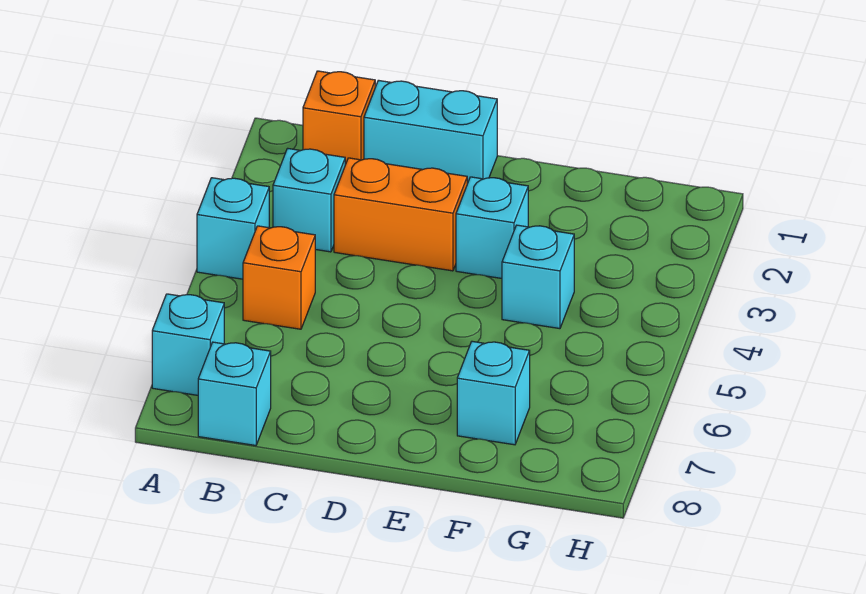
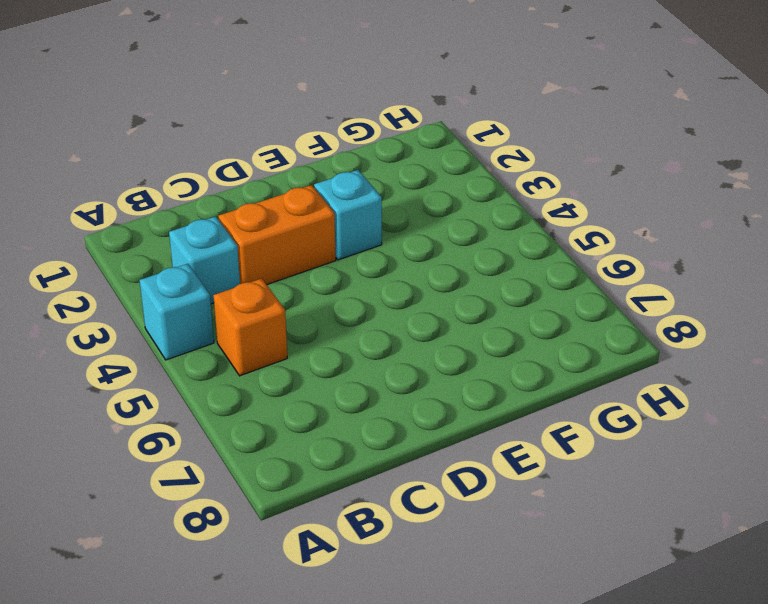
none -> cyan 1x1 brick [152,294,224,395]
none -> orange 1x1 brick [303,71,375,165]

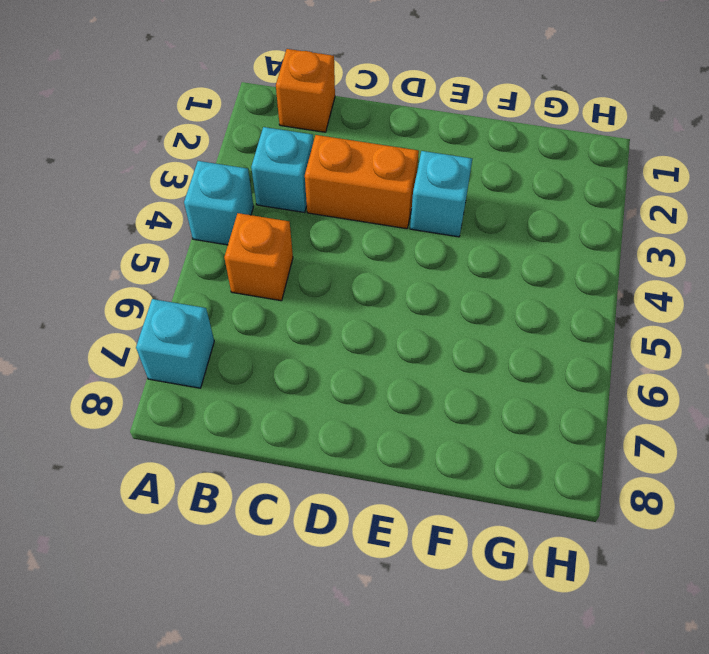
none -> cyan 1x1 brick [198,342,271,446]
none -> cyan 1x2 brick [364,80,497,184]

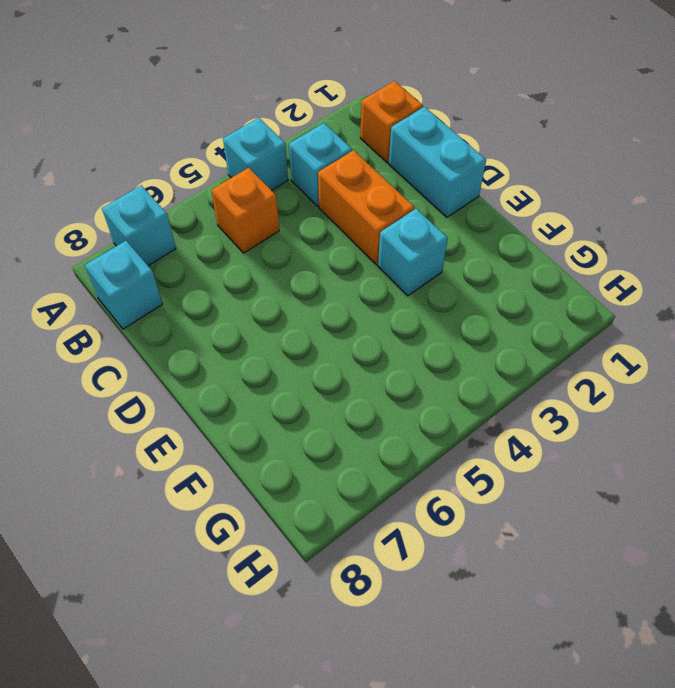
none -> cyan 1x1 brick [502,225,574,329]
none -> cyan 1x1 brick [457,341,530,445]

